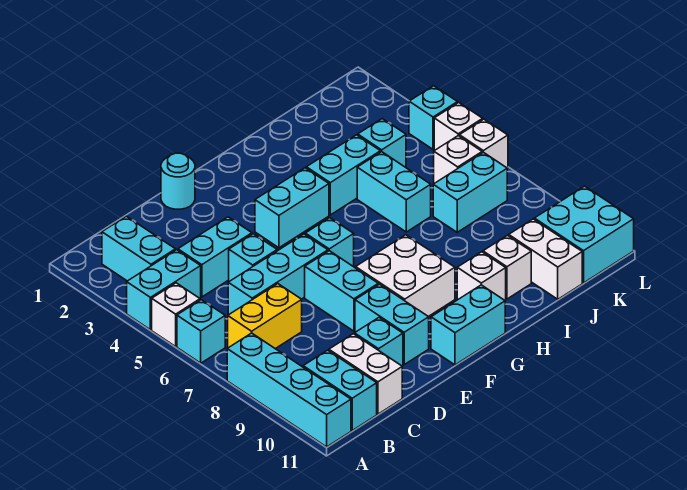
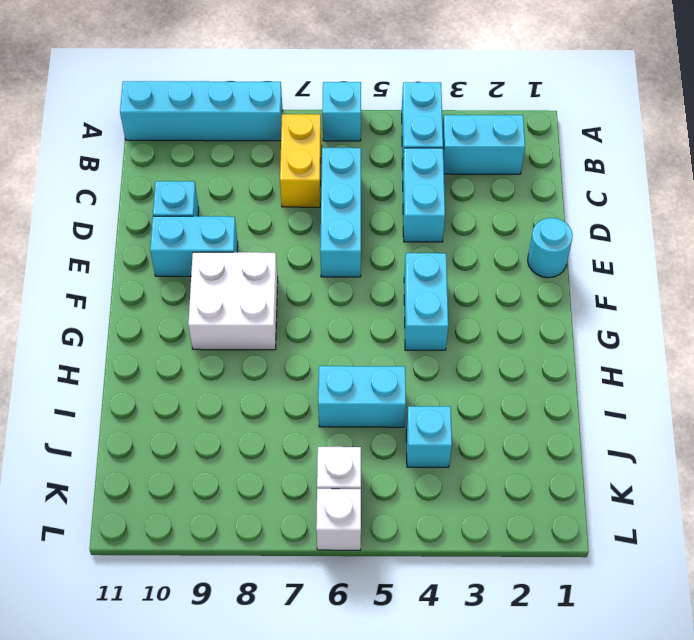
none -> white 1x1 brick [152,283,200,346]
none -> cyan 1x2 brick [303,350,377,430]
none -> white 1x2 brick [329,334,402,414]
none -> cyan 1x1 brick [229,234,277,282]

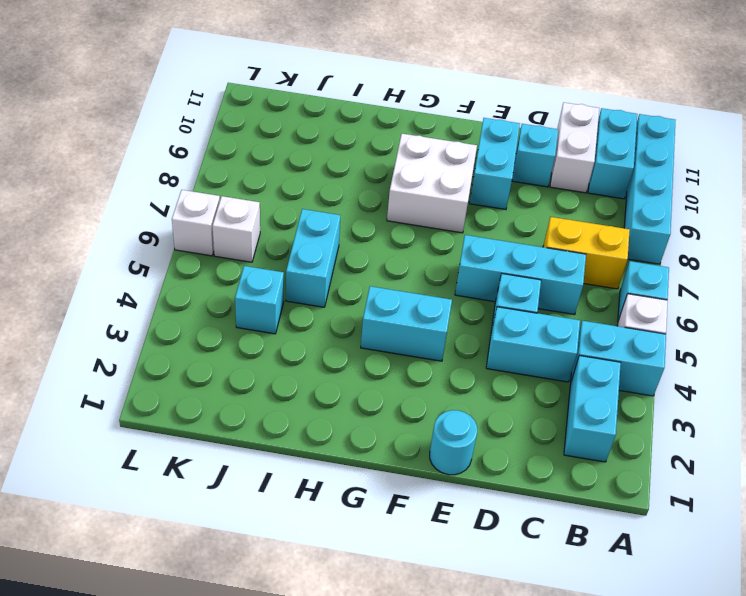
none -> cyan 1x2 brick [305,251,378,331]
none -> cyan 1x1 brick [305,218,354,266]
none -> cyan 1x2 brick [431,285,505,365]
none -> cyan 1x2 brick [306,135,380,215]

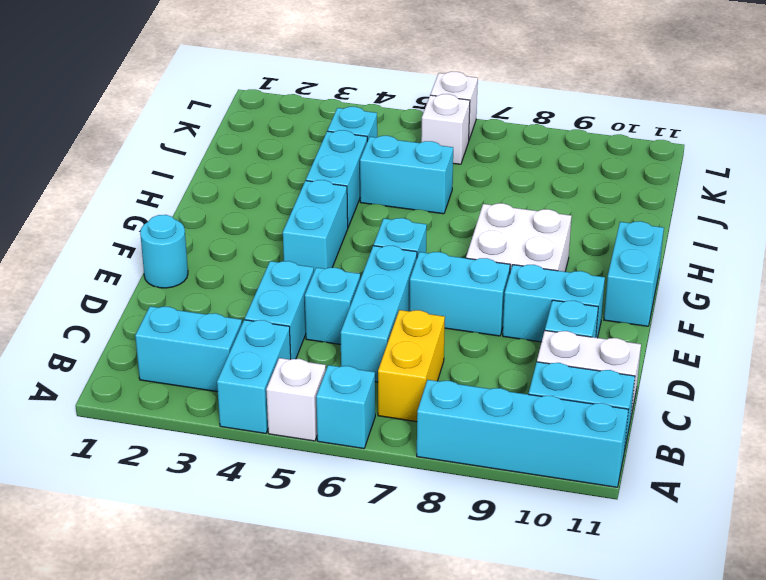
none -> white 1x1 brick [457,252,506,300]
none -> white 1x1 brick [483,235,531,299]
none -> cyan 1x2 brick [433,152,507,232]
none -> white 1x2 brick [509,219,582,299]

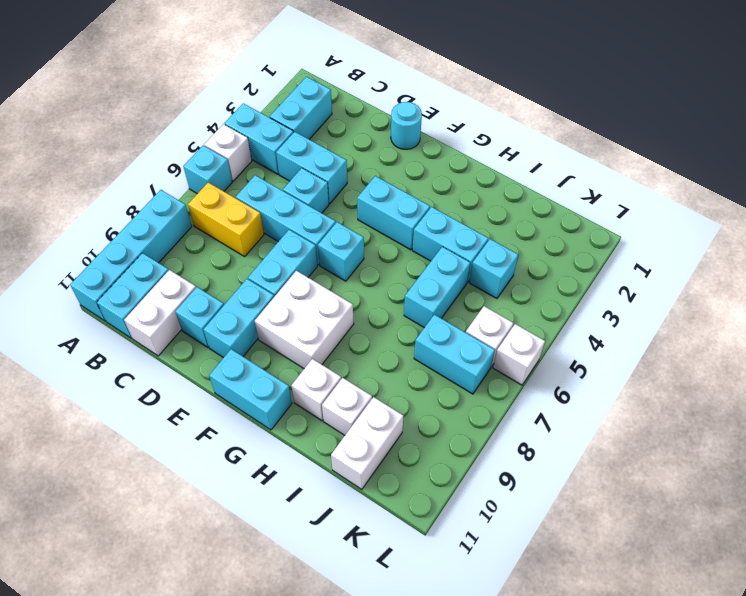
none -> cyan 2x2 brick [534,186,634,283]
none -> cyan 1x1 brick [409,86,458,149]
none -> white 1x1 brick [434,103,483,151]

